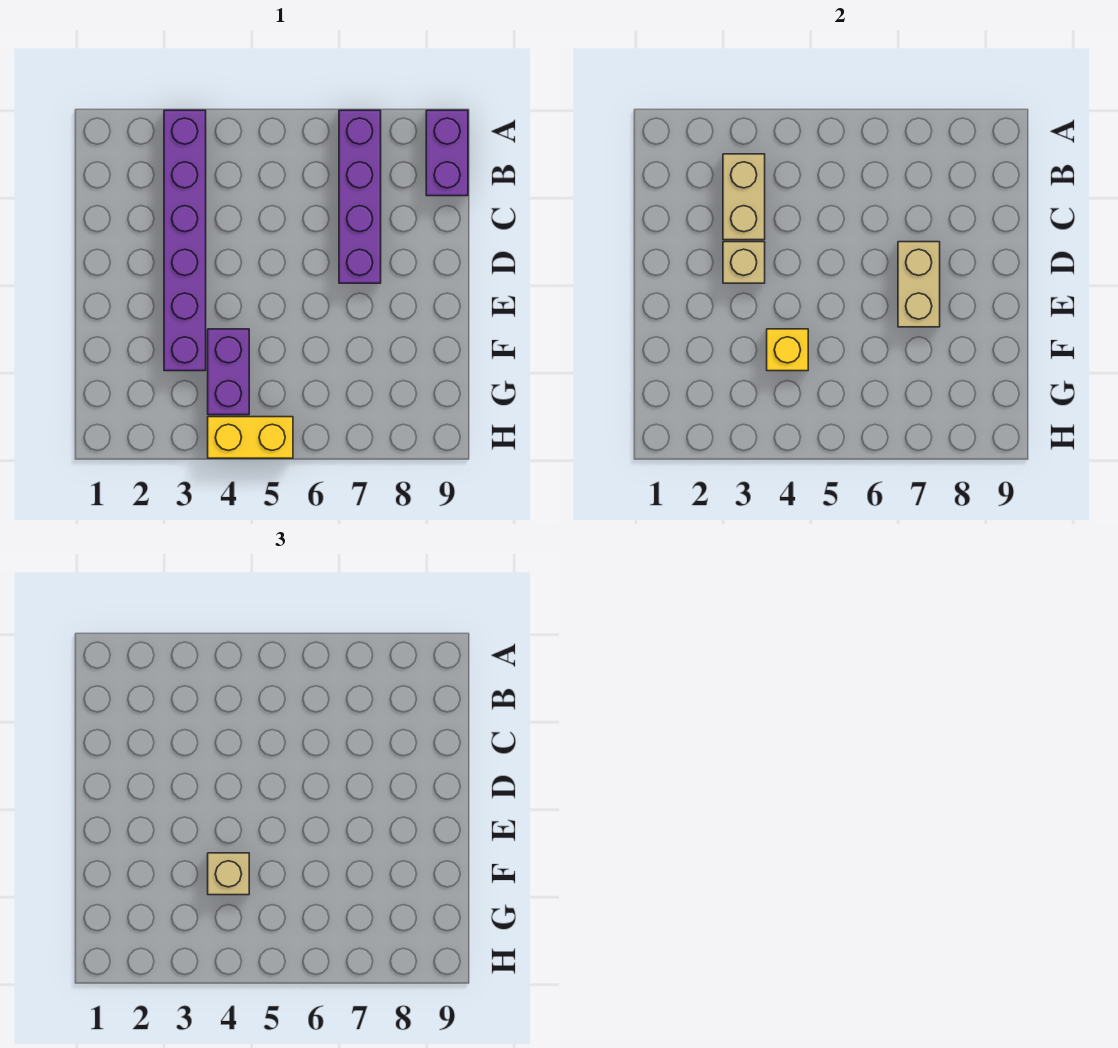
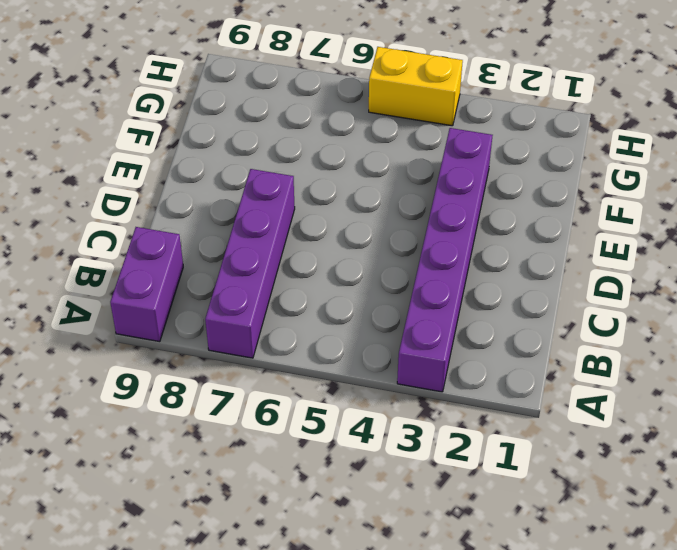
none -> purple 1x2 brick [208,329,249,415]
none -> tan 1x2 brick [723,154,765,240]

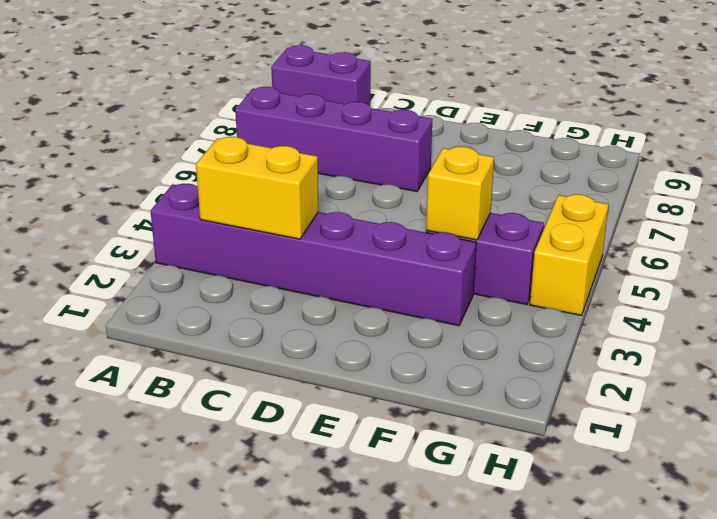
yellow 1x2 brick [196,137,319,239] -> tan 1x2 brick [723,154,765,240]
none -> tan 1x1 brick [723,242,765,283]
none -> tan 1x2 brick [898,242,940,327]

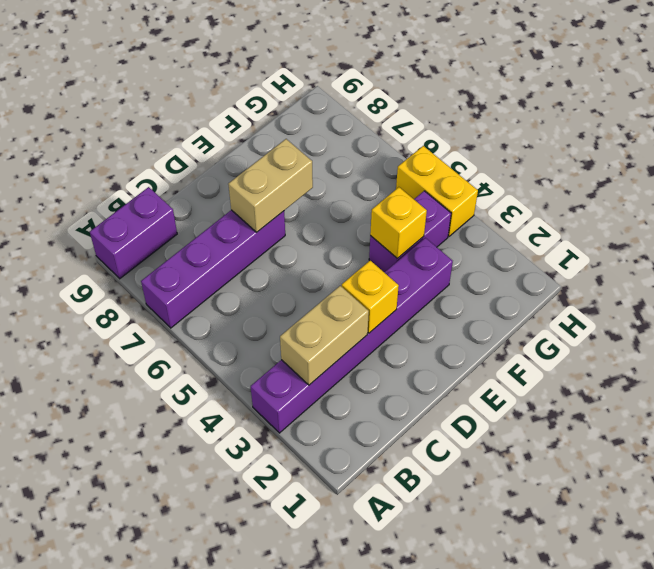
yellow 1x1 brick [342,261,399,333] -> tan 1x1 brick [723,242,765,283]
none -> tan 1x1 brick [208,853,249,895]

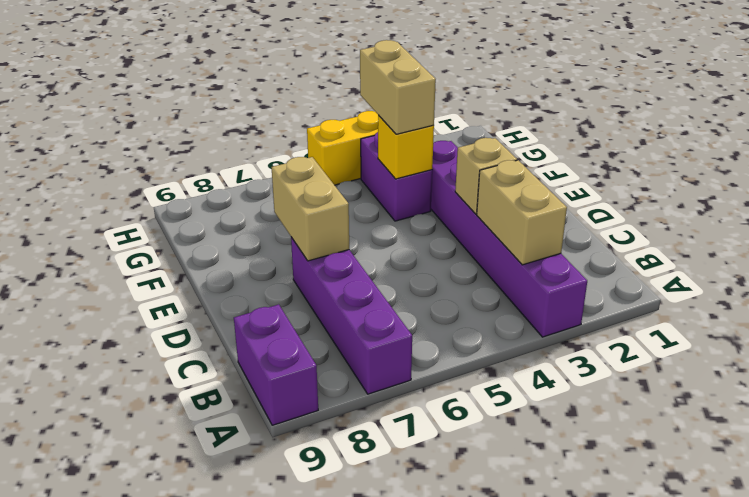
tan 1x2 brick [360,40,436,134] -> tan 1x1 brick [208,853,249,895]

